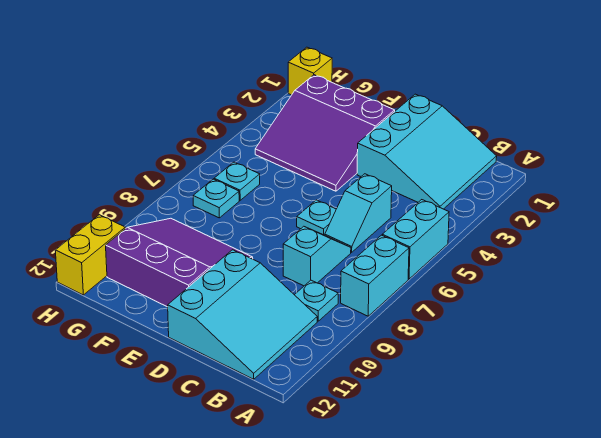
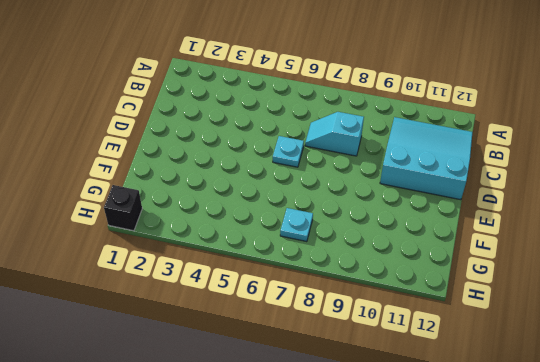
black 1x1 brick [104,185,142,231] -> yellow 1x1 brick [288,47,332,95]
none -> cyan 1x2 brick [382,200,449,279]
none -> cyan 1x2 brick [341,235,409,316]
none -> cyan 3x3 slope [357,94,497,209]

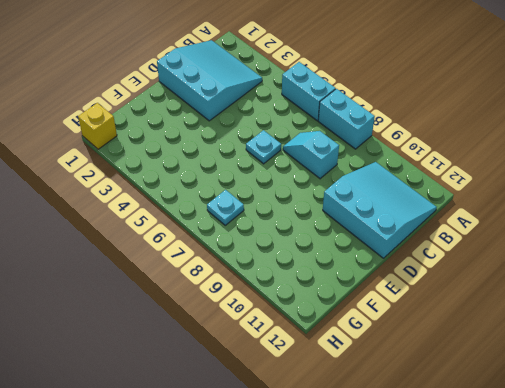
none -> cyan 1x1 plate [295,280,338,321]
none -> cyan 1x2 slope [325,174,392,252]
none -> purple 3x3 slope [255,75,395,191]

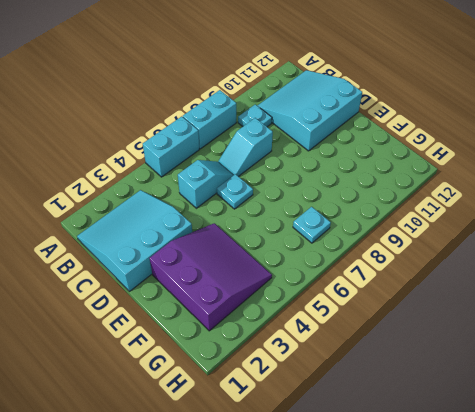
none -> purple 3x3 slope [106,218,253,307]
none -> cyan 1x1 plate [214,162,260,200]
none -> yellow 1x1 brick [288,47,332,95]

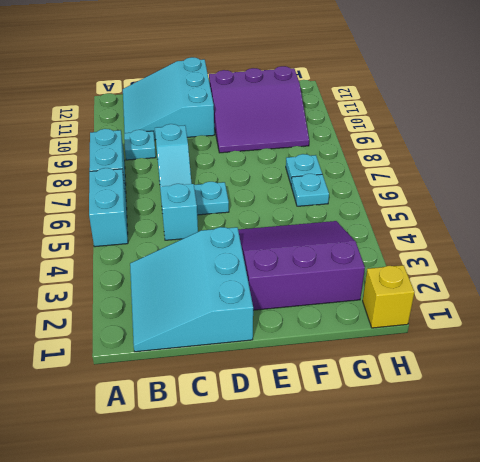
none -> yellow 1x2 brick [55,215,125,295]

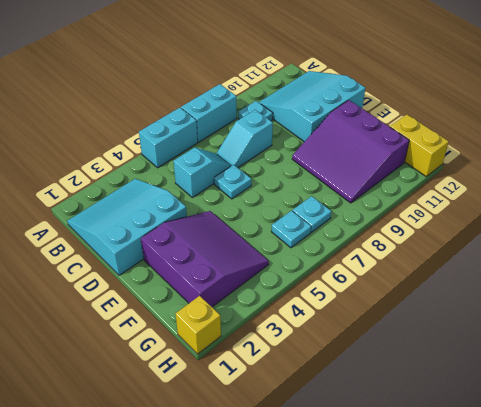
yellow 1x2 brick [390,114,449,176] -> yellow 1x2 brick turned to [55,215,125,295]

